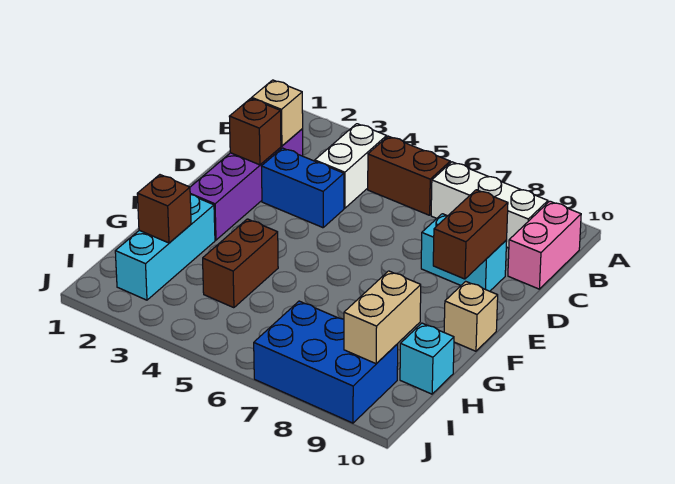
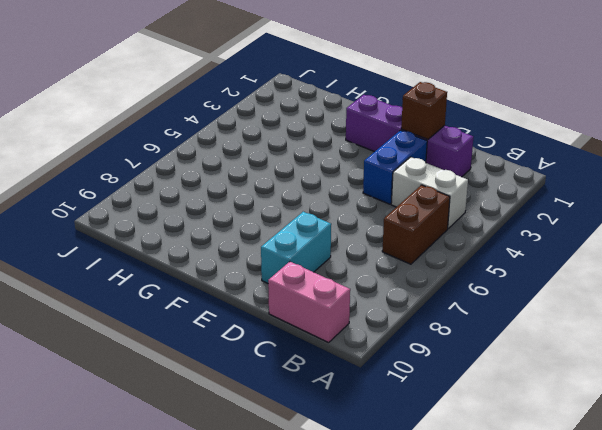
none -> white 1x3 brick [431,162,548,248]
none -> tan 1x1 brick [444,281,498,351]
none -> cyan 1x3 brick [115,194,215,300]

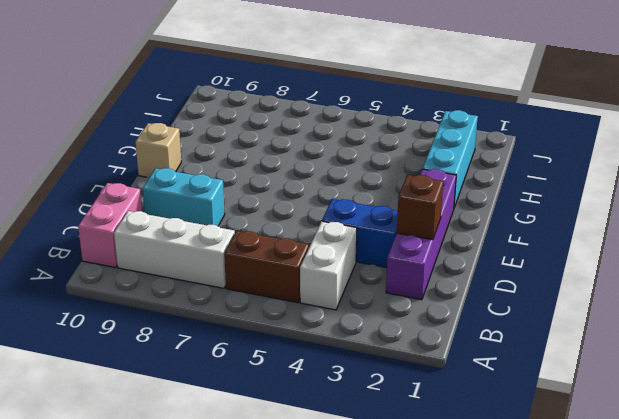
none -> brown 1x2 brick [203,219,278,308]
none -> cyan 1x1 brick [400,323,454,394]
none -> blue 2x3 brick [254,301,398,423]

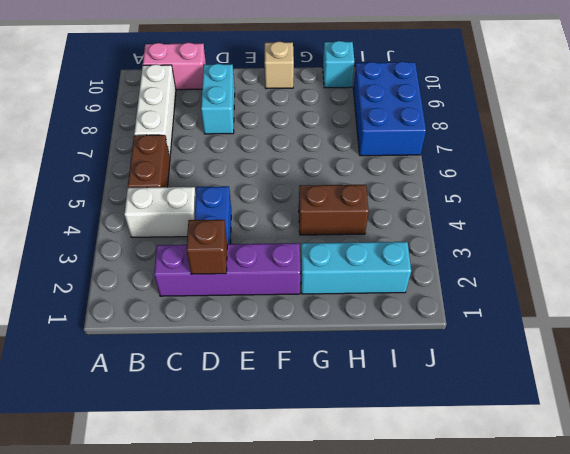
none -> tan 1x1 brick [252,80,303,146]
none -> brown 1x2 brick [433,190,508,279]
none -> brown 1x1 brick [137,175,191,243]

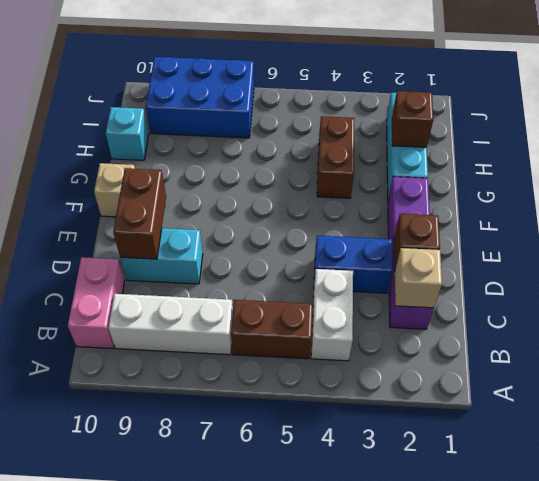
none -> tan 1x2 brick [344,271,421,364]

